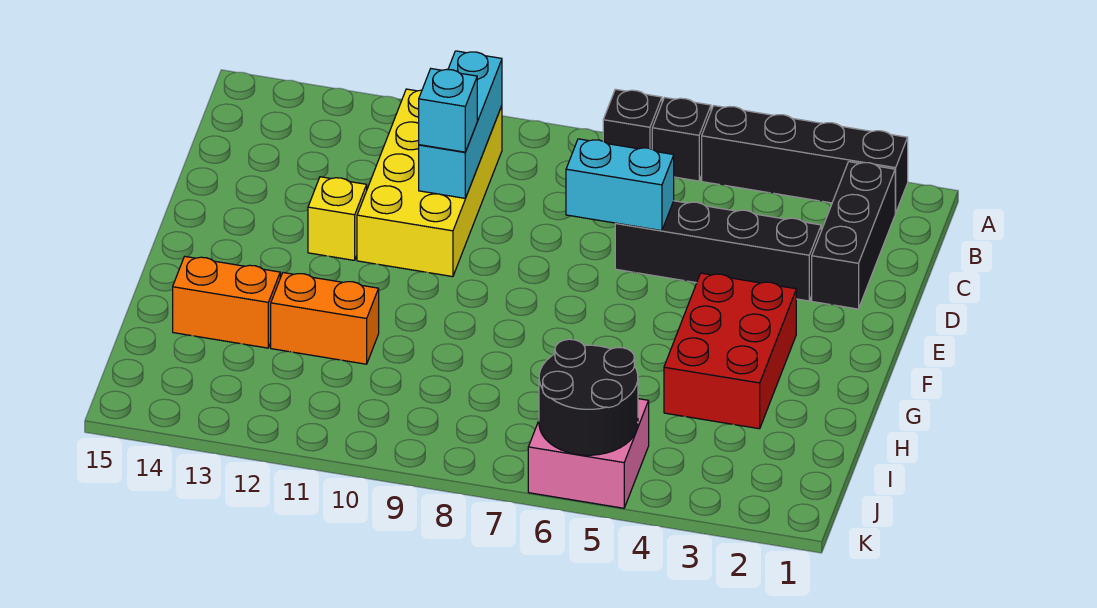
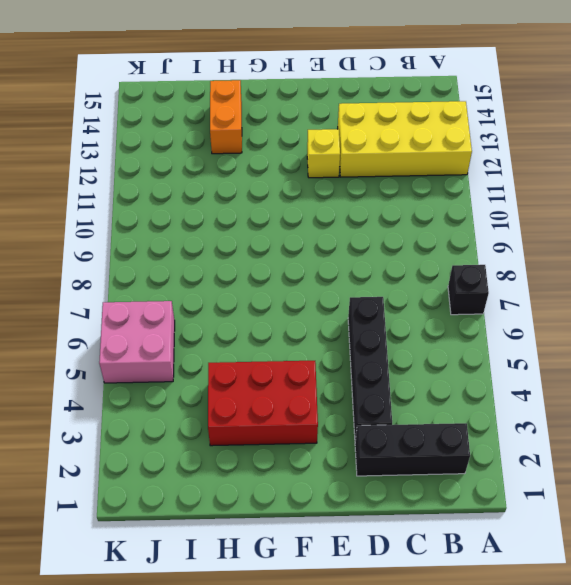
yellow 2x4 brick [338,101,472,177] -> yellow 2x4 brick moved to [357,89,502,277]
none -> black 1x4 brick [702,106,908,213]
none -> black 1x1 brick [652,97,711,181]
none -> orange 1x2 brick [271,273,379,364]

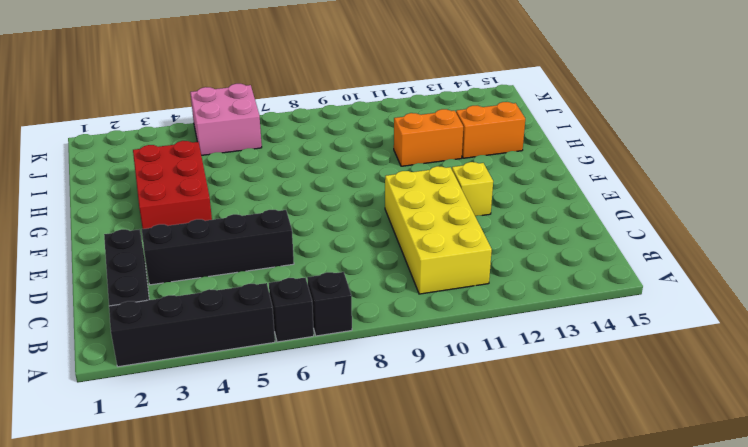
none -> cyan 1x3 brick [419,51,502,198]
none -> cyan 1x2 brick [566,139,674,231]
none -> black 2x2 round brick [539,339,638,455]

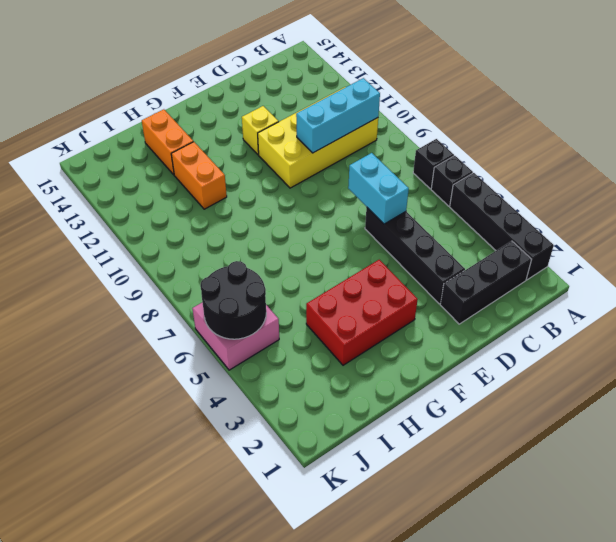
none -> cyan 1x1 brick [419,69,477,152]

